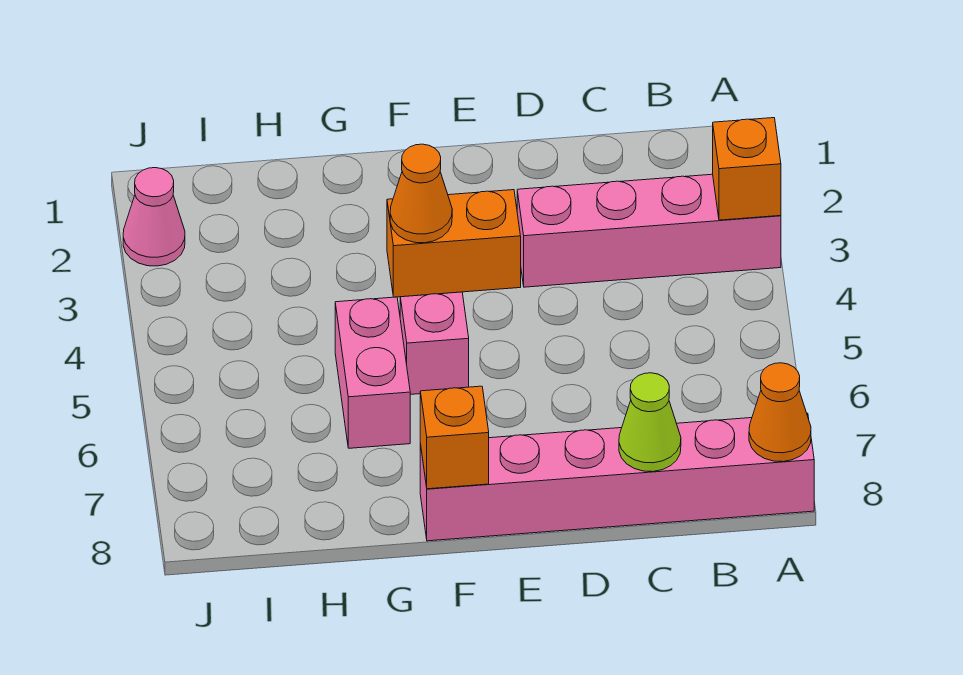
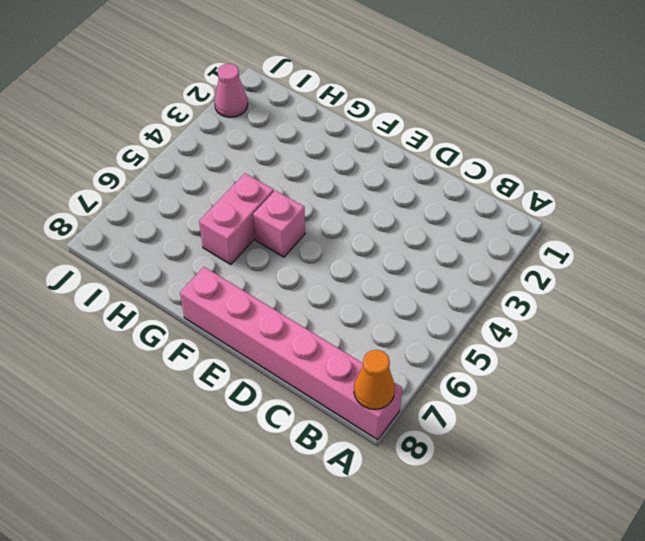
none -> pink 1x4 brick [517,174,781,287]
none -> orange 1x2 brick [387,190,521,297]

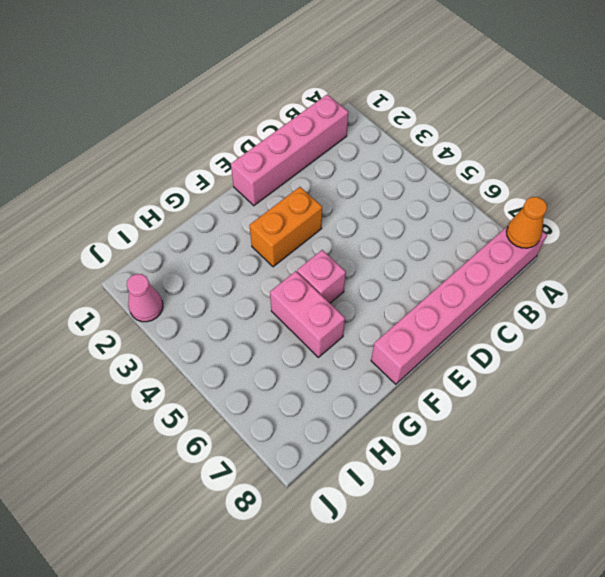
pink 1x4 brick [231,94,348,206] -> pink 1x4 brick moved to [517,174,781,287]
none -> orange 1x1 brick [713,118,781,220]
none -> lime 1x1 cone [619,373,681,472]

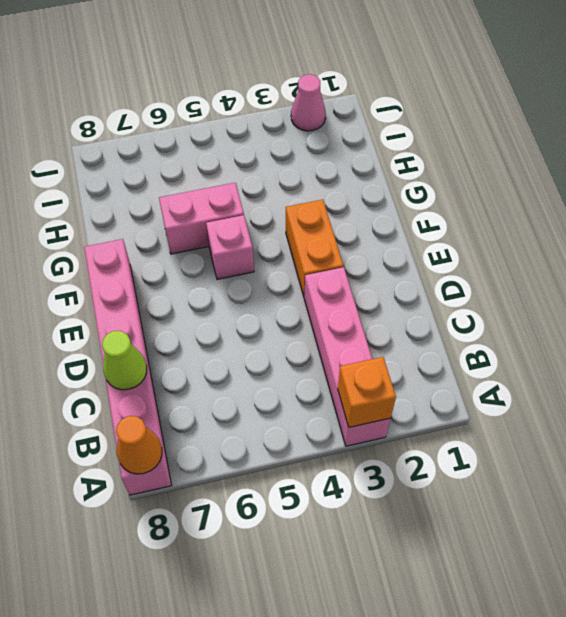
none -> orange 1x1 cone [390,144,452,243]
none -> orange 1x1 brick [420,386,489,489]

